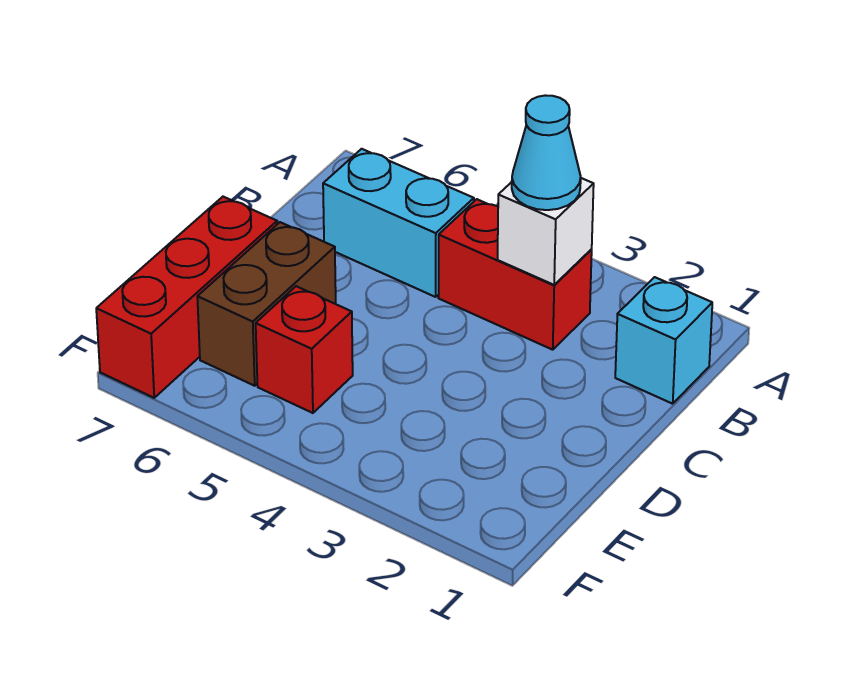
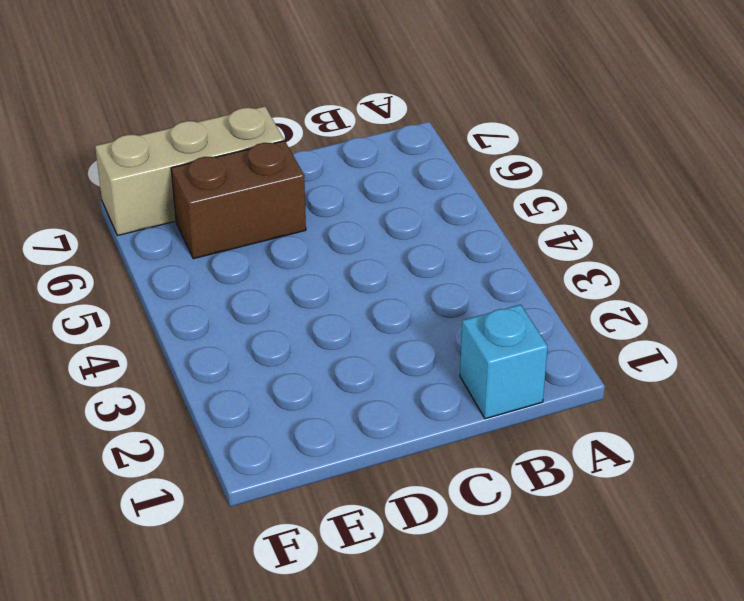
tan 1x3 brick [95,106,284,236] -> red 1x3 brick [96,197,277,398]
none -> red 1x2 brick [438,199,592,350]
none -> cyan 1x2 brick [323,149,474,297]

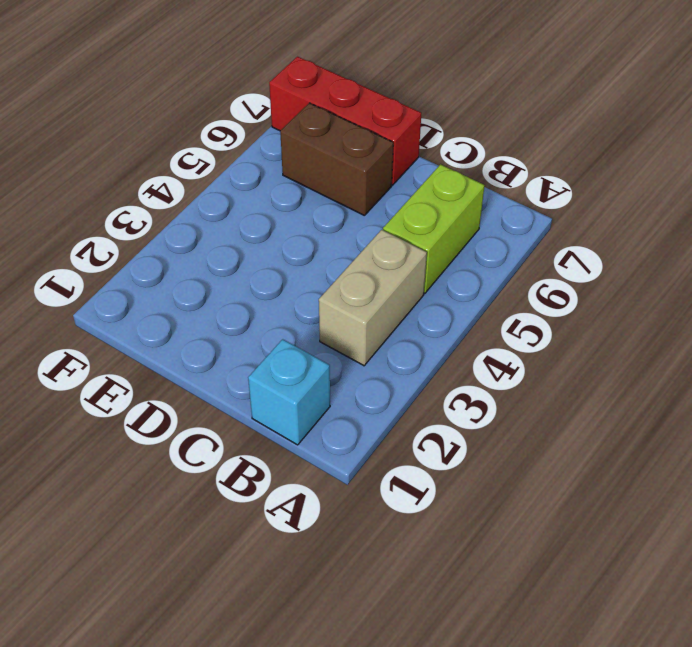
tan 1x2 brick [319,230,427,366] -> red 1x2 brick [438,199,592,350]
lime 1x2 brick [383,164,485,293] -> cyan 1x2 brick [323,149,474,297]
none -> red 1x1 brick [256,286,353,413]
none -> white 1x1 brick [498,178,594,285]

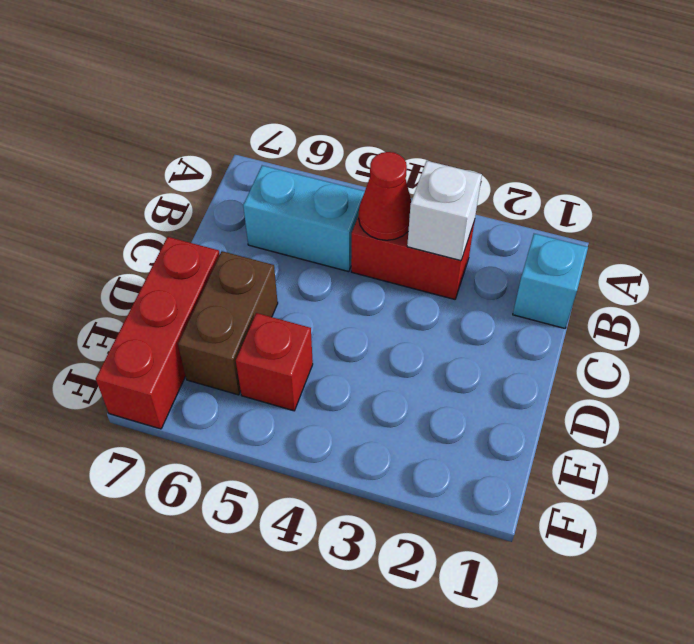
red 1x1 cone [359,152,411,240] -> none
none -> cyan 1x1 cone [512,95,581,210]

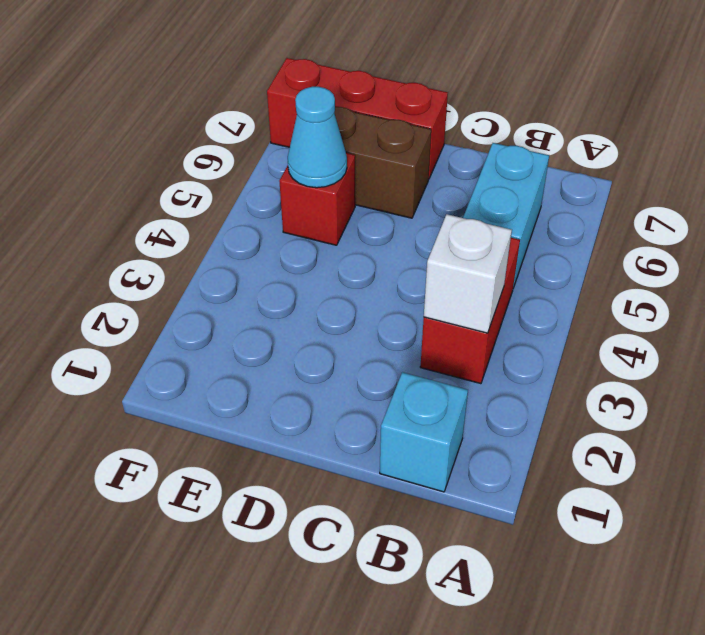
cyan 1x1 cone [288,87,347,188] -> cyan 1x1 cone moved to [512,95,581,210]

